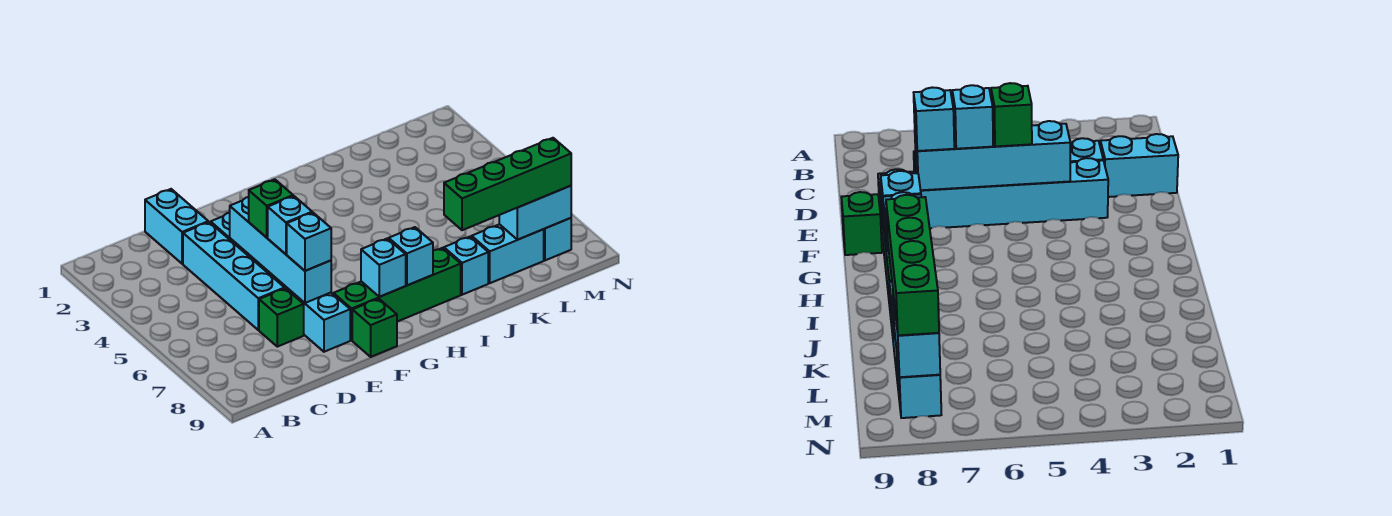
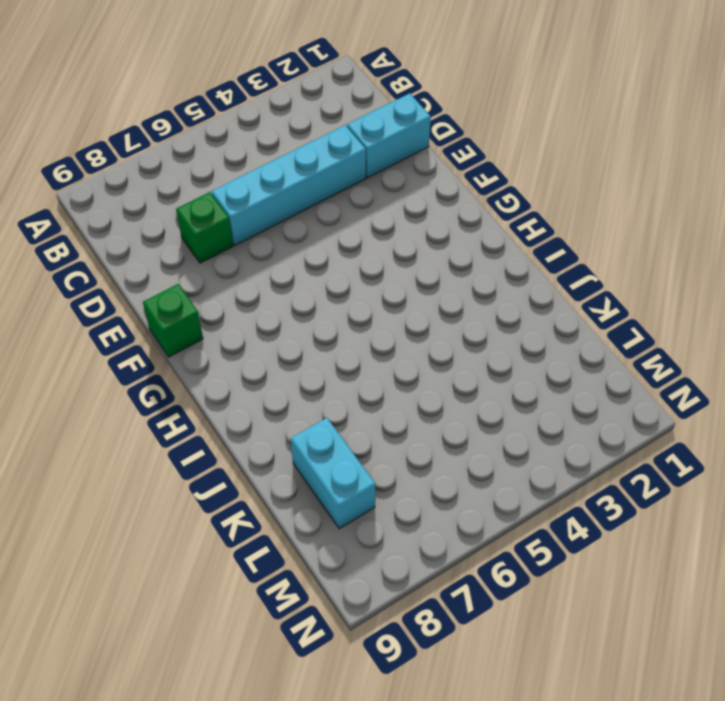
none -> cyan 1x6 brick [211,213,350,352]
none -> green 1x4 brick [333,248,461,340]
none -> cyan 1x1 brick [444,237,488,295]

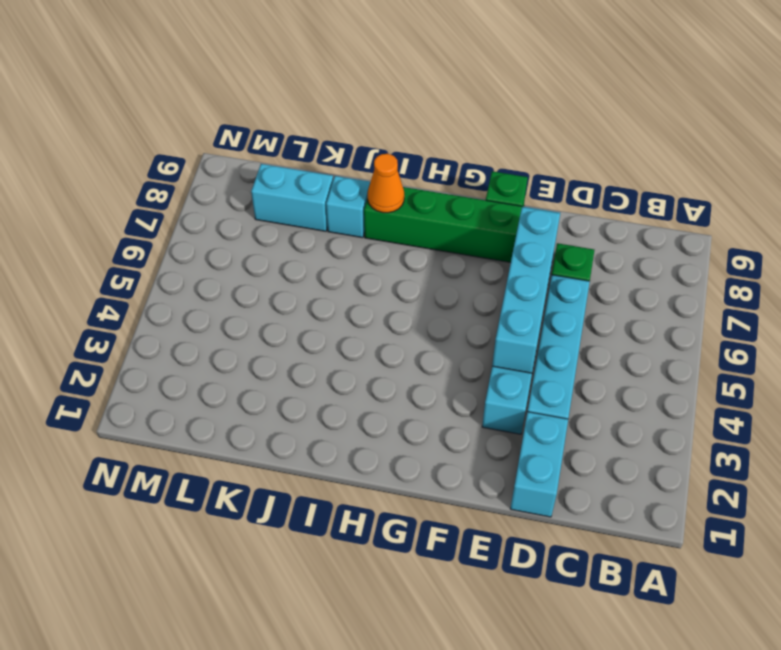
orange 1x1 cone [368,154,404,213] -> none
none -> cyan 1x1 brick [544,218,571,260]
none -> cyan 1x1 brick [361,238,406,297]
none -> cyan 1x1 brick [389,227,433,285]

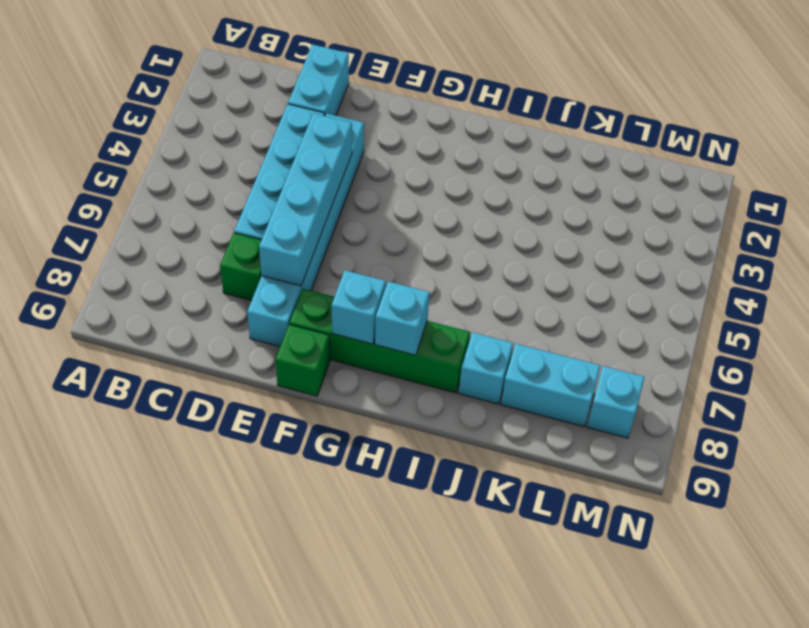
none -> cyan 1x2 brick [499,186,571,240]
none -> green 1x1 brick [249,179,293,238]
none -> cyan 1x1 brick [268,196,312,254]

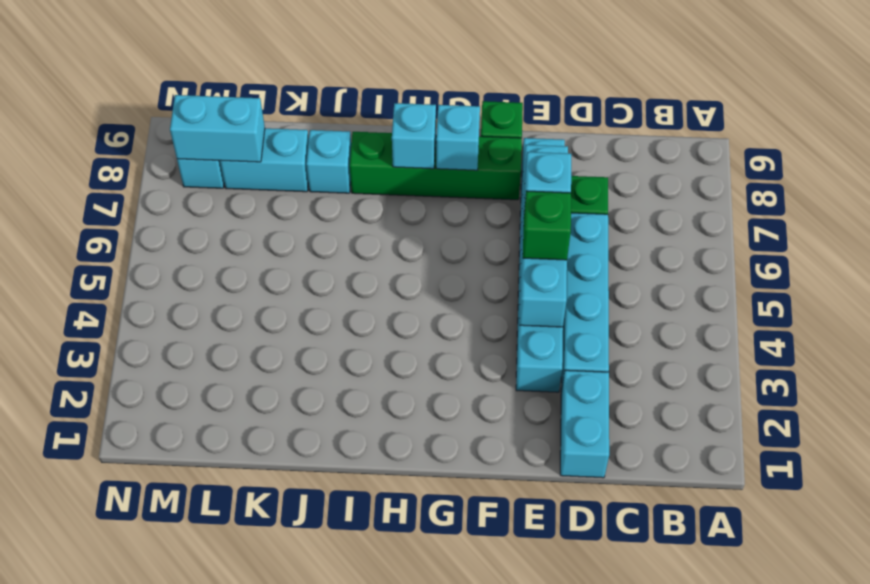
none -> cyan 1x1 brick [287,213,331,271]
none -> green 1x4 brick [444,138,571,230]

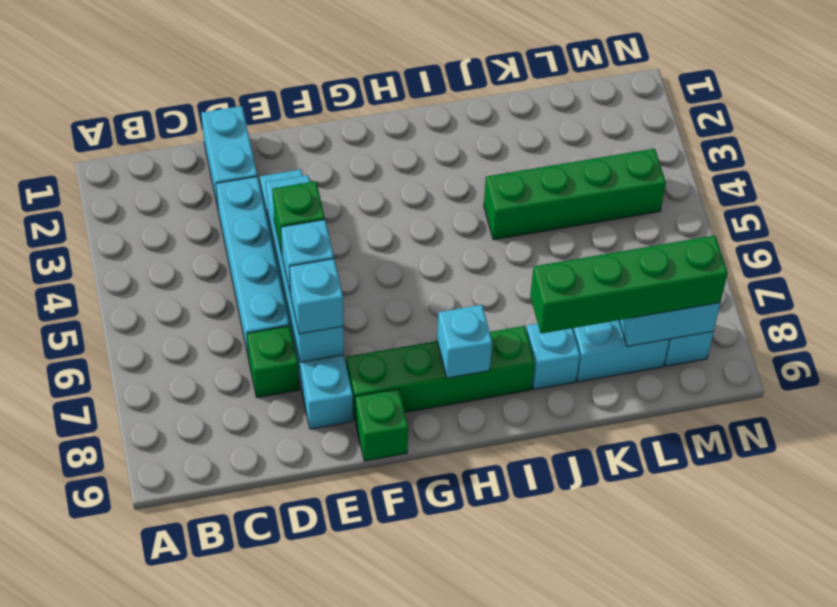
green 1x4 brick [484,149,666,240] -> none
none -> cyan 1x1 brick [361,238,406,297]

